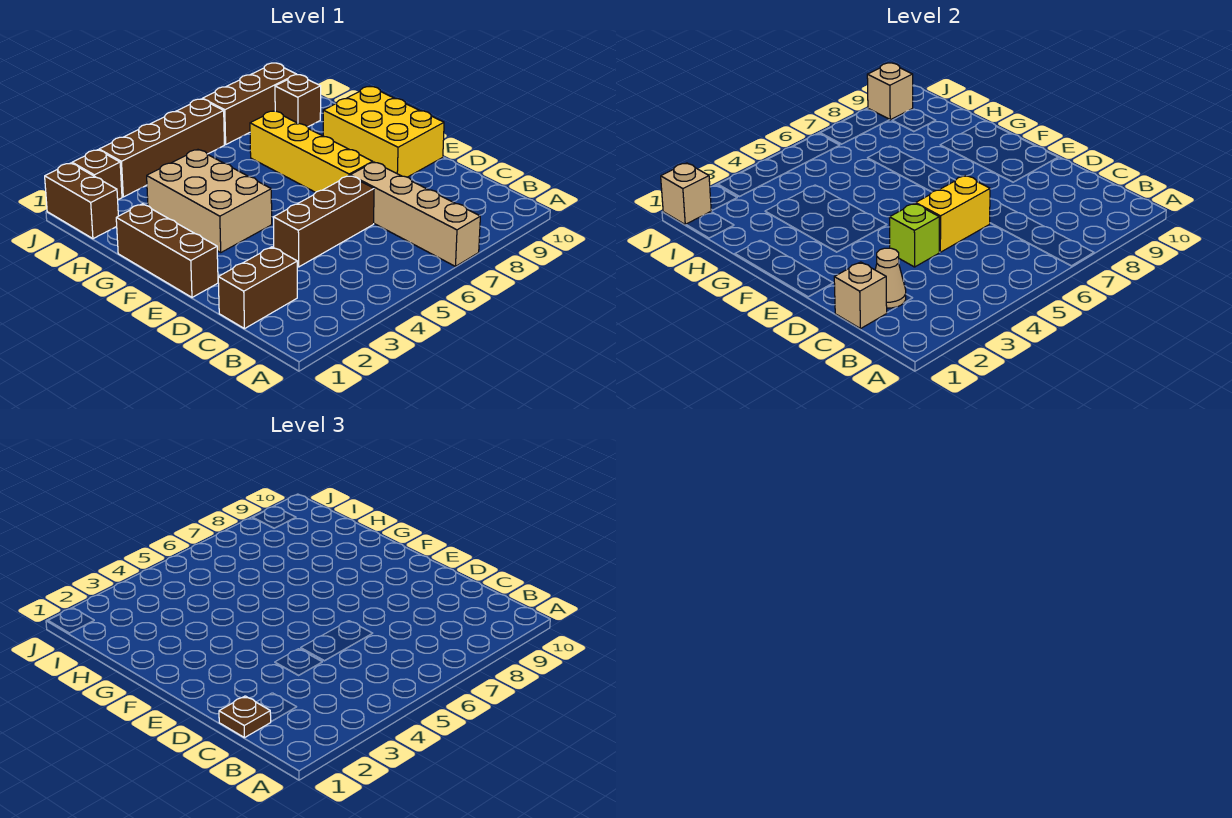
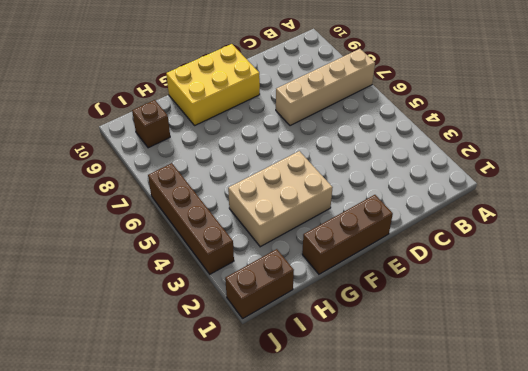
none -> brown 1x2 brick [218,247,297,329]
none -> brown 1x3 brick [273,176,374,267]
none -> yellow 1x4 brick [250,111,373,192]

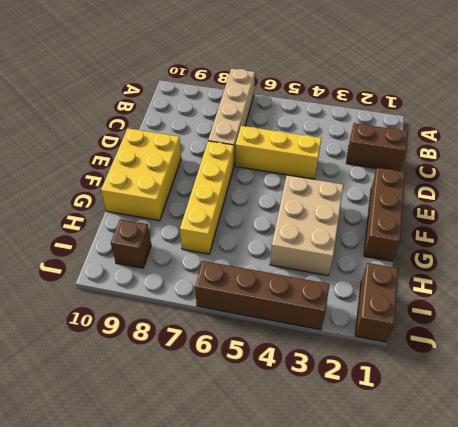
yellow 1x3 brick [235,126,322,179] -> brown 1x3 brick [273,176,374,267]
none -> brown 1x1 brick [72,150,122,200]
none -> brown 1x3 brick [202,63,297,145]
none -> tan 1x1 brick [834,262,887,329]

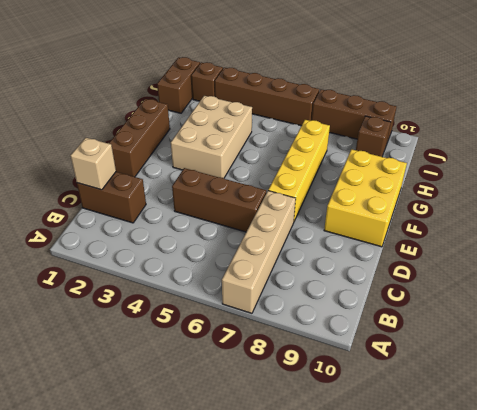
none -> tan 1x1 cone [875,248,906,308]
none -> lime 1x1 brick [889,203,939,267]
none -> yellow 1x2 brick [916,176,990,252]

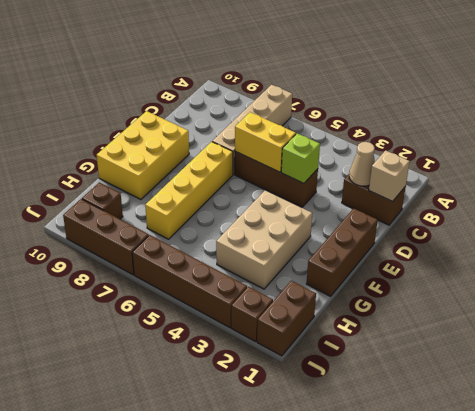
none -> tan 1x1 brick [661,163,711,225]
none -> tan 1x1 brick [867,63,913,120]
none -> brown 1x1 plate [219,696,271,738]

